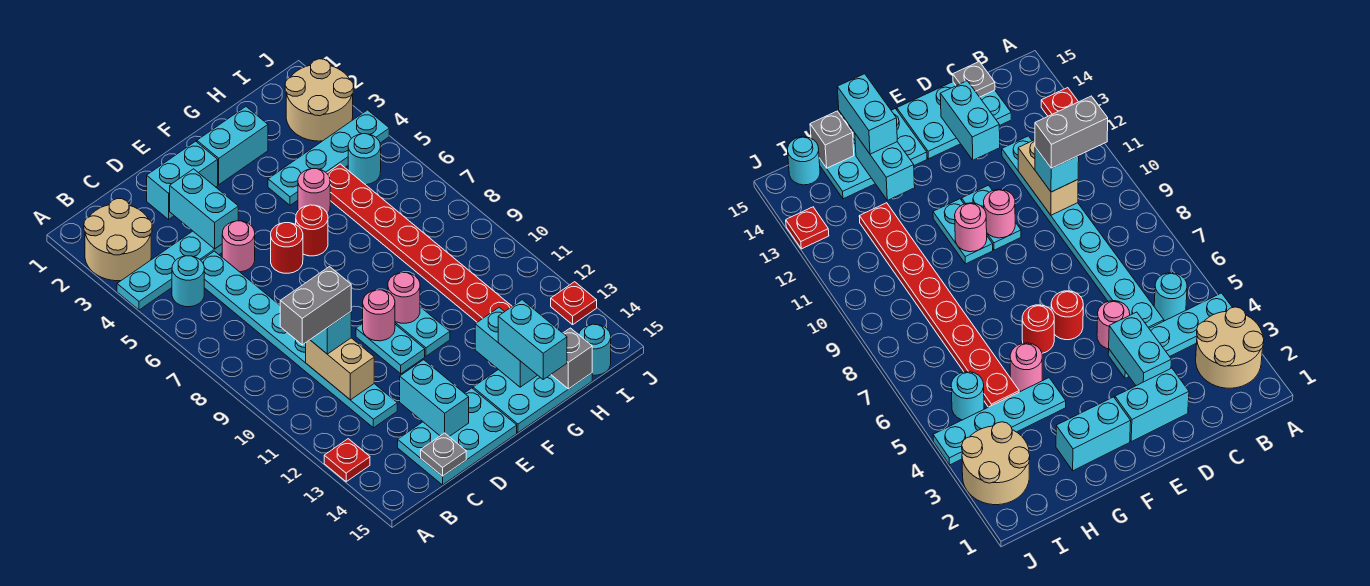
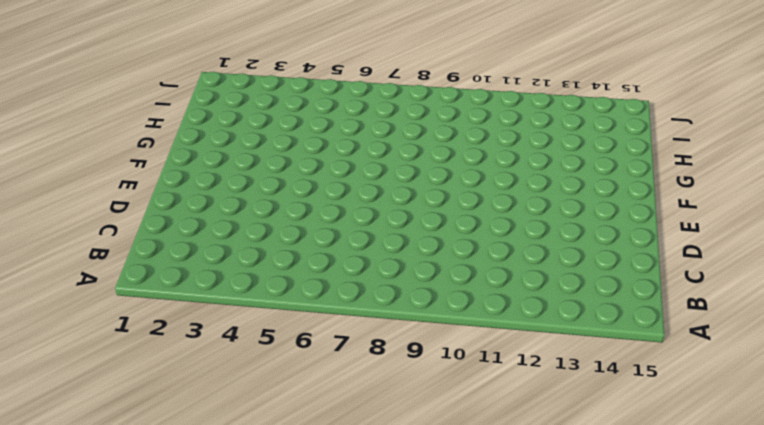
none -> tan 2x2 round brick [84,199,152,281]
none -> cyan 1x4 plate [117,231,222,310]
none -> red 1x1 plate [324,439,370,482]
none -> cyan 1x1 round brick [172,256,204,307]

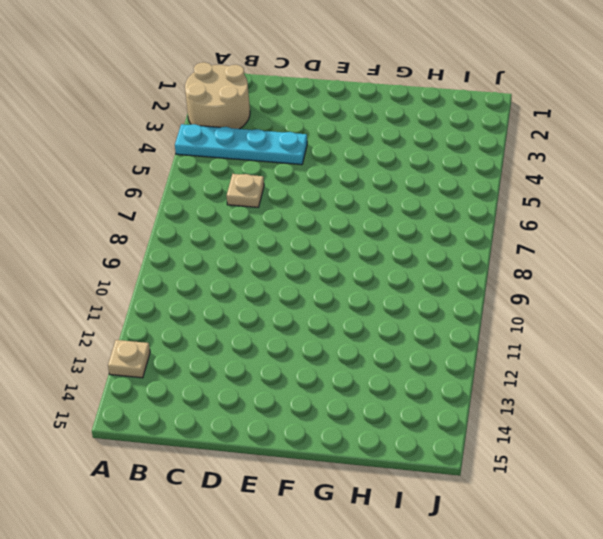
tan 1x1 plate [108,340,150,378] -> red 1x1 plate [324,439,370,482]
tan 1x1 plate [227,174,264,207] -> cyan 1x8 plate [201,251,397,428]
none -> cyan 1x1 round brick [172,256,204,307]
none -> cyan 2x3 plate [398,388,517,485]
none -> cyan 1x2 brick [147,141,218,220]
none -> pink 1x1 round brick [222,221,255,272]

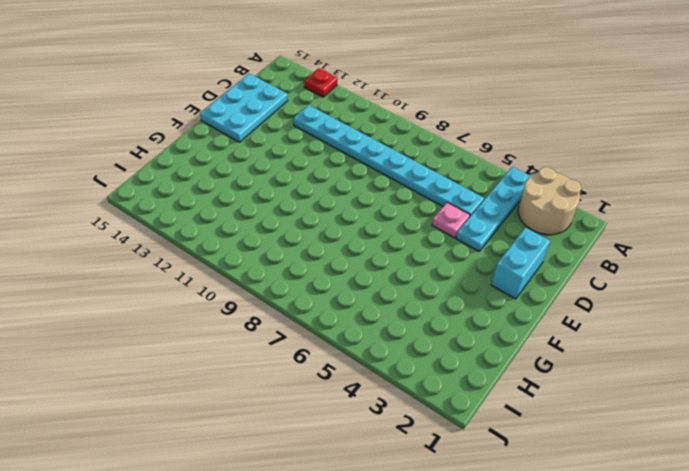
pink 1x1 plate [432,202,470,238] -> pink 1x1 round brick [222,221,255,272]
none -> cyan 1x1 round brick [172,256,204,307]
none -> red 1x1 round brick [271,223,303,273]
none -> cyan 1x2 plate [356,324,425,374]
none -> cyan 1x2 brick [197,107,268,185]

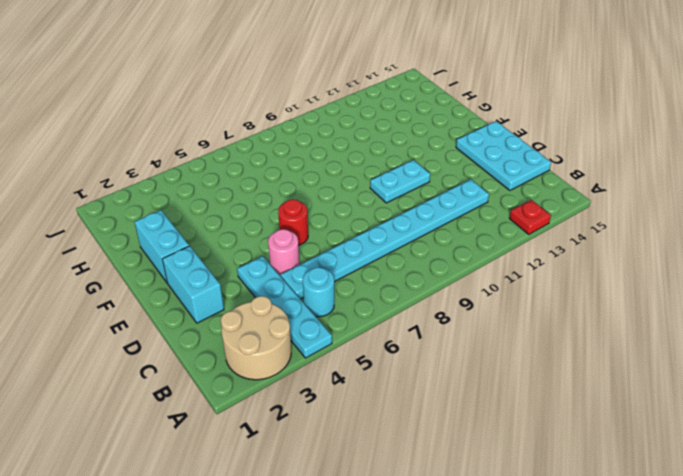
none -> red 1x1 round brick [296,205,328,256]
none -> cyan 1x2 plate [395,307,450,356]
none -> cyan 2x3 plate [473,369,592,433]
none -> cyan 1x4 plate [268,110,389,205]

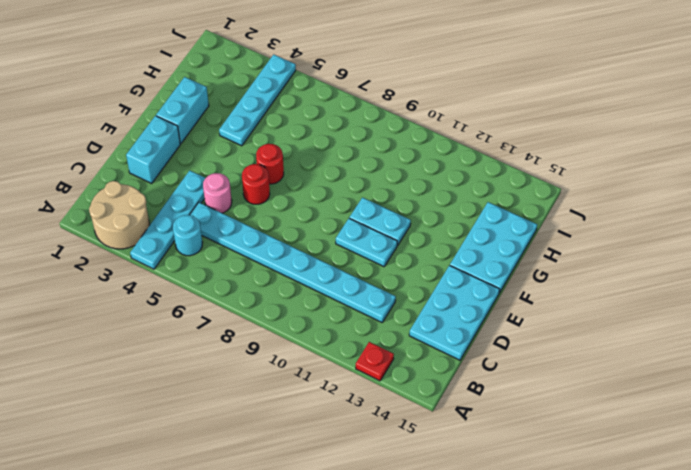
none -> pink 1x1 round brick [298,169,330,214]
none -> red 1x8 plate [327,164,512,322]
none -> tan 2x2 round brick [285,59,354,141]
none -> cyan 1x1 round brick [348,134,381,185]

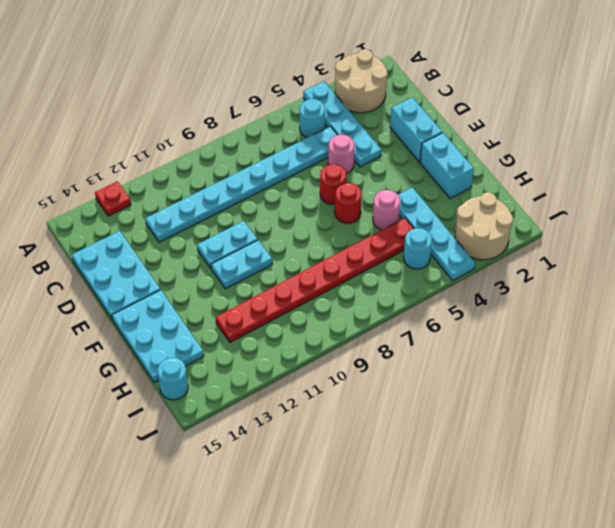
none -> red 1x1 plate [551,282,597,325]
none -> tan 1x2 brick [306,338,374,400]
none -> grey 1x1 plate [421,433,466,476]
none -> cyan 1x2 brick [170,169,238,249]

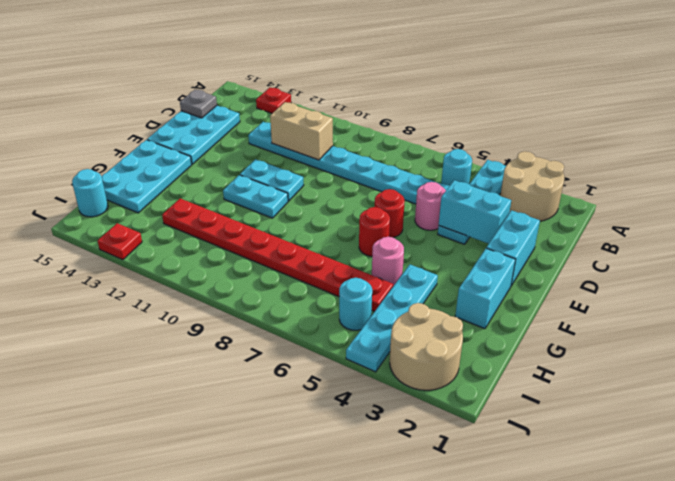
none -> cyan 1x2 brick [400,360,469,436]
none -> pink 1x1 round brick [363,290,395,341]
none -> pink 1x1 round brick [388,273,420,323]
none -> cyan 1x2 brick [475,307,537,387]

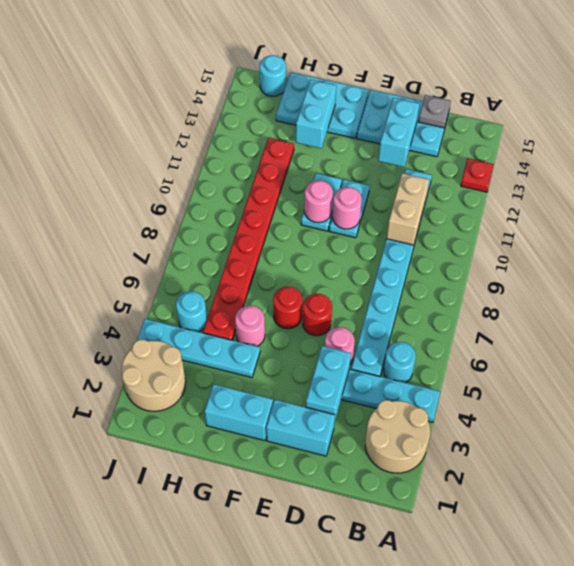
none -> red 1x1 plate [551,282,597,325]
none -> grey 1x1 brick [551,328,592,389]
none -> cyan 1x1 brick [310,312,351,354]
none -> cyan 1x2 brick [498,300,567,379]

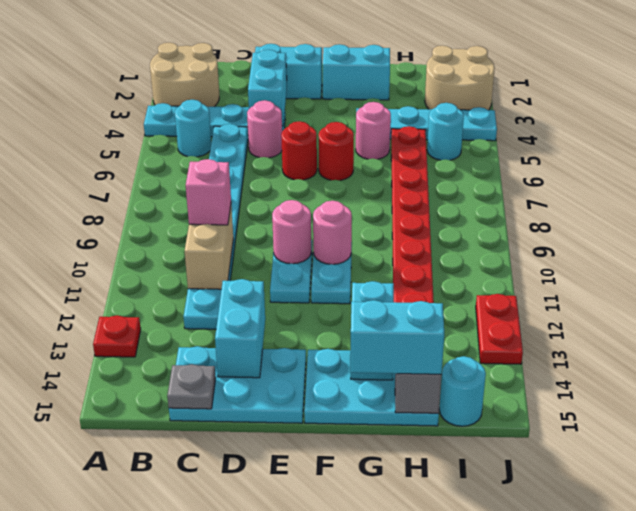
pink 1x1 brick [186,159,231,225] -> cyan 1x1 brick [310,312,351,354]
cyan 1x2 brick [350,300,444,374] -> cyan 1x2 brick turned to [498,300,567,379]
red 1x2 plate [476,294,523,364] -> red 1x1 plate [551,282,597,325]
none -> grey 1x2 brick [280,267,351,345]

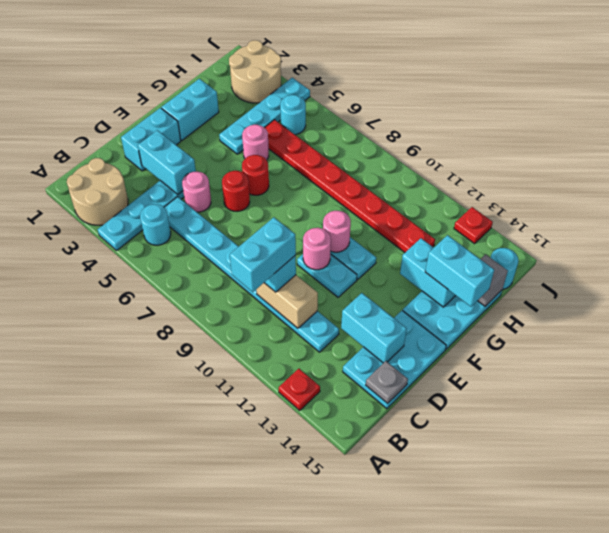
cyan 1x2 brick [230,217,296,292] -> grey 1x2 brick [280,267,351,345]

